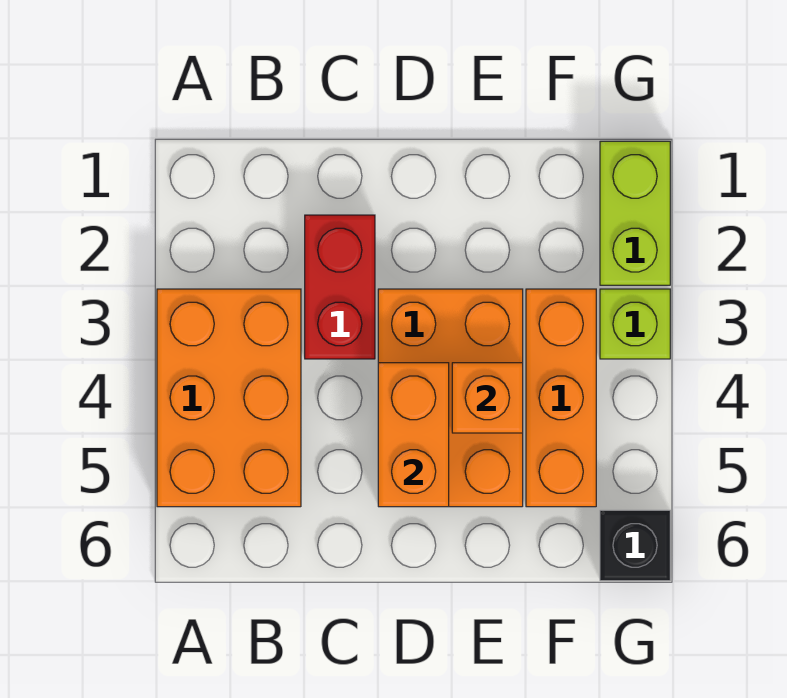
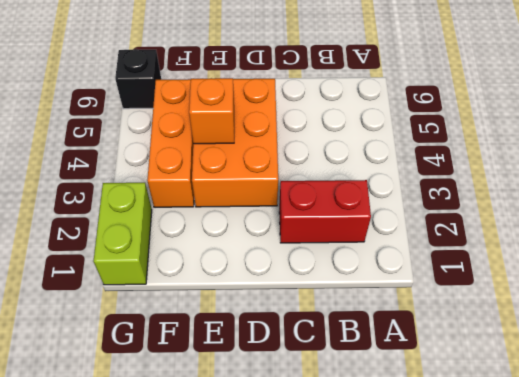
red 1x2 brick [279,180,371,243] -> red 1x2 brick turned to [305,215,375,359]
none -> orange 2x3 brick [157,289,301,507]
none -> lime 1x1 brick [600,289,670,359]

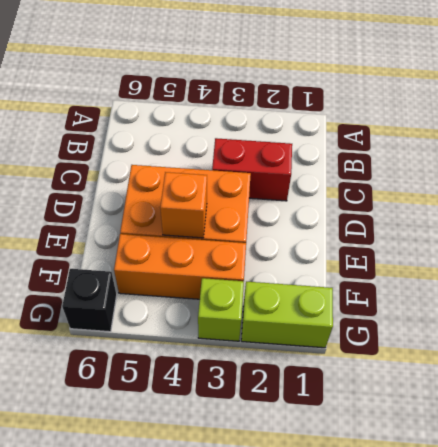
none -> orange 2x3 brick [157,289,301,507]
none -> orange 1x2 brick [378,363,449,507]

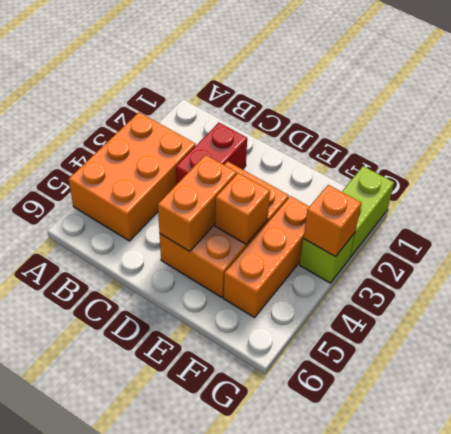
orange 1x1 brick [303,185,361,257] -> none
none -> black 1x1 brick [600,510,670,581]

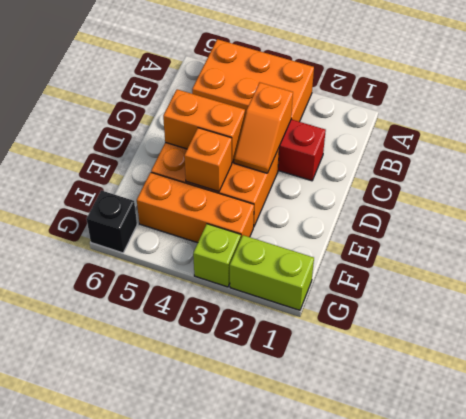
orange 1x2 slope [234,83,293,173] -> none

